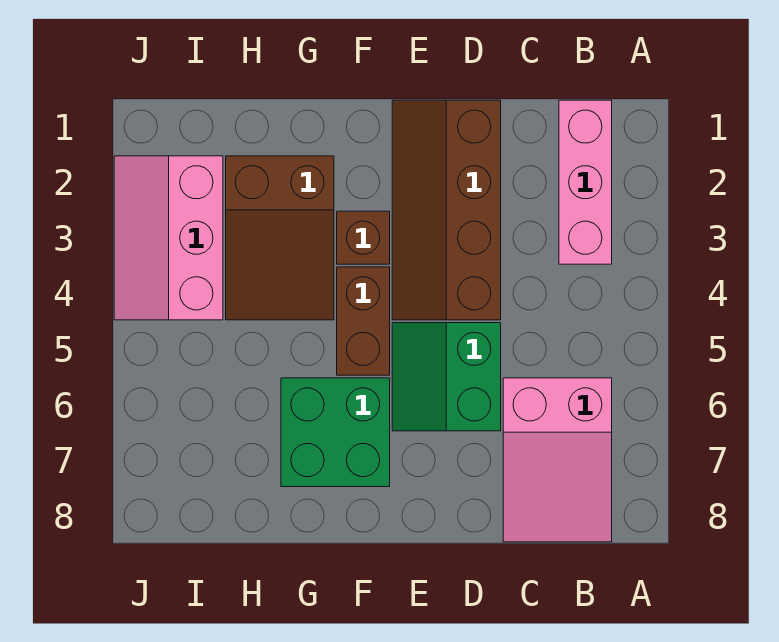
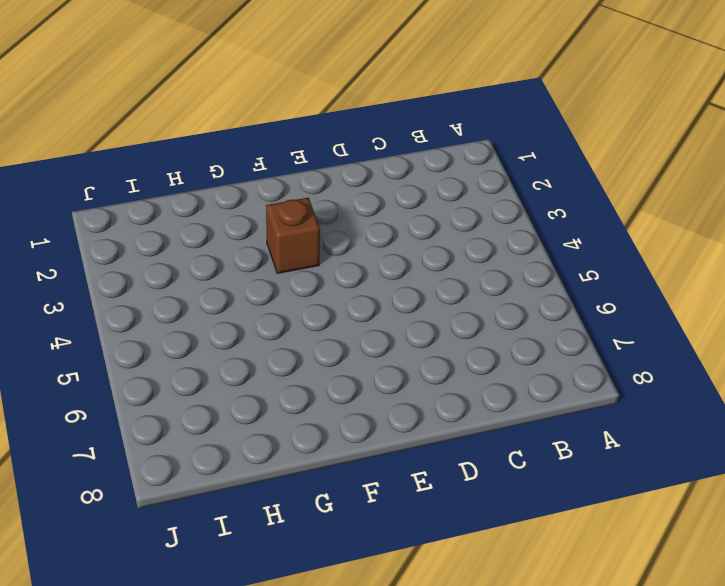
none -> pink 1x3 brick [559,100,612,264]
none -> pink 2x3 slope [503,378,612,542]

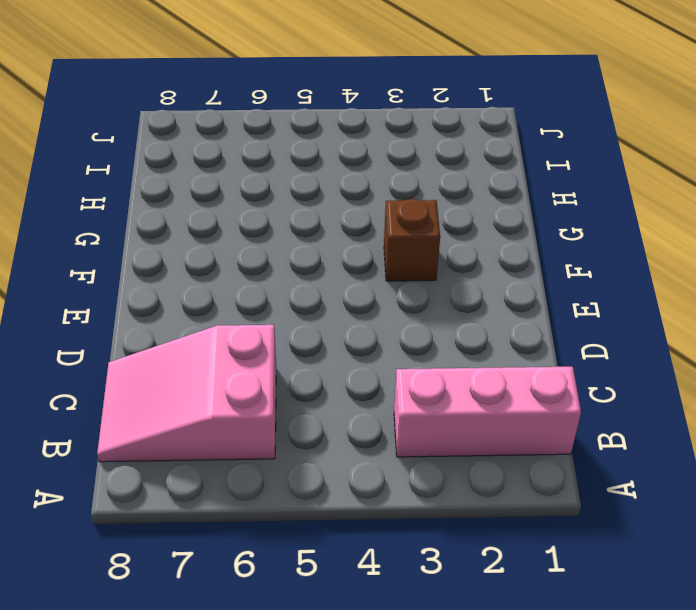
none -> brown 2x4 slope [392,100,501,320]
none -> green 2x2 slope [392,323,501,431]

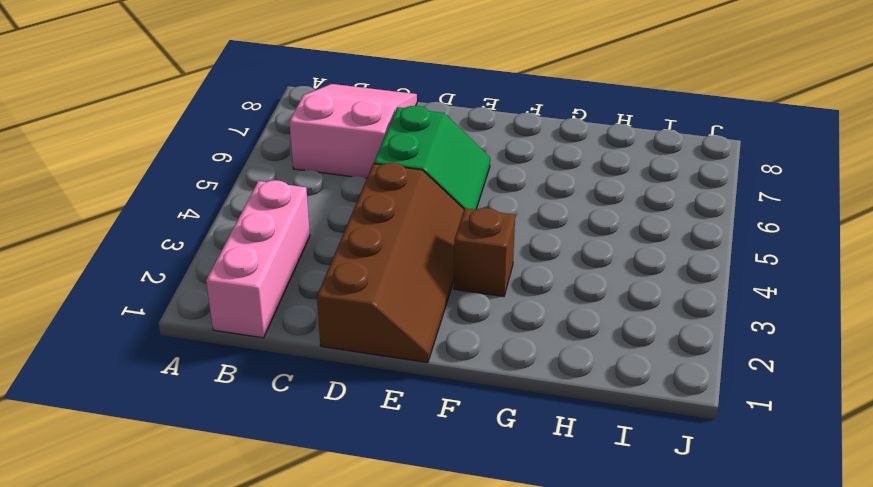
none -> brown 1x2 brick [337,267,390,375]
none -> green 2x2 brick [281,378,390,487]

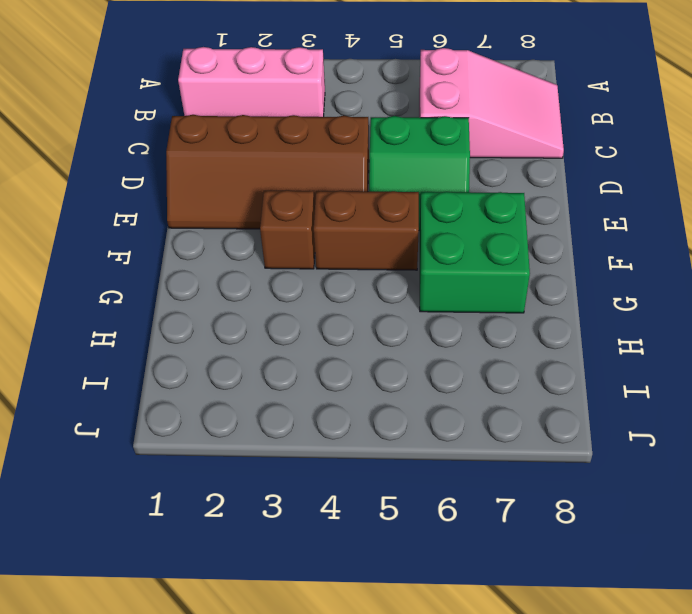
none -> brown 2x3 slope [226,156,334,320]
none -> pink 2x3 slope [114,156,223,320]

